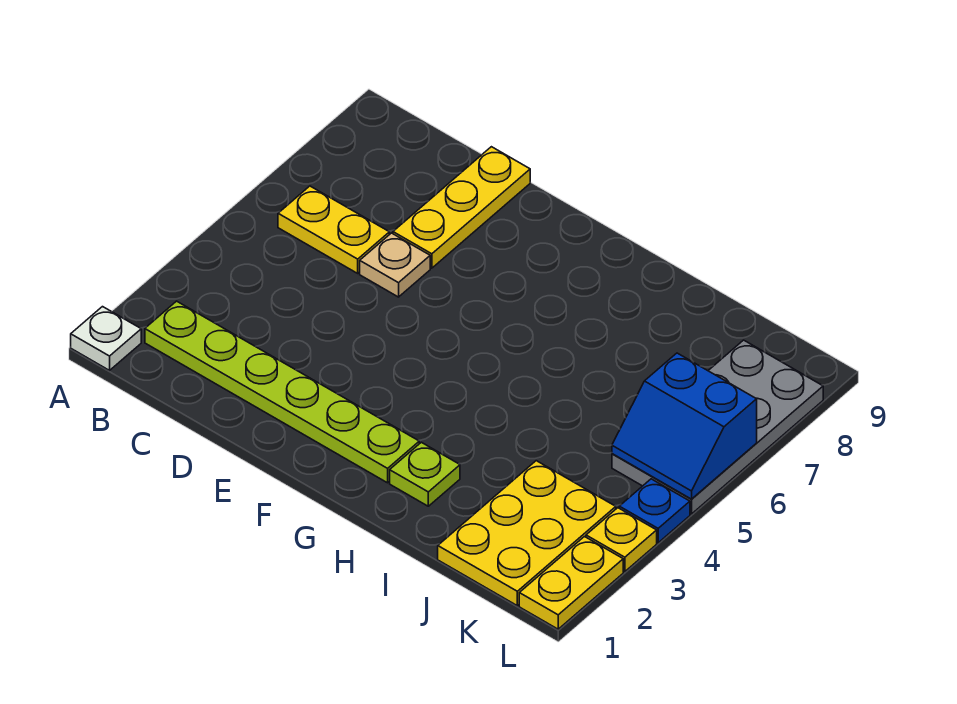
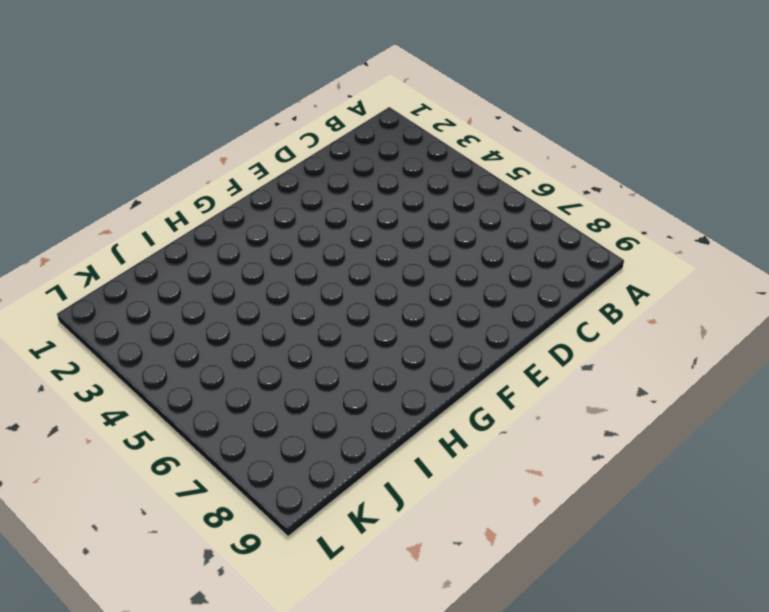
none -> white 1x1 plate [71,307,141,370]
none -> lime 1x6 plate [145,301,419,483]
none -> yellow 1x2 plate [278,186,389,273]

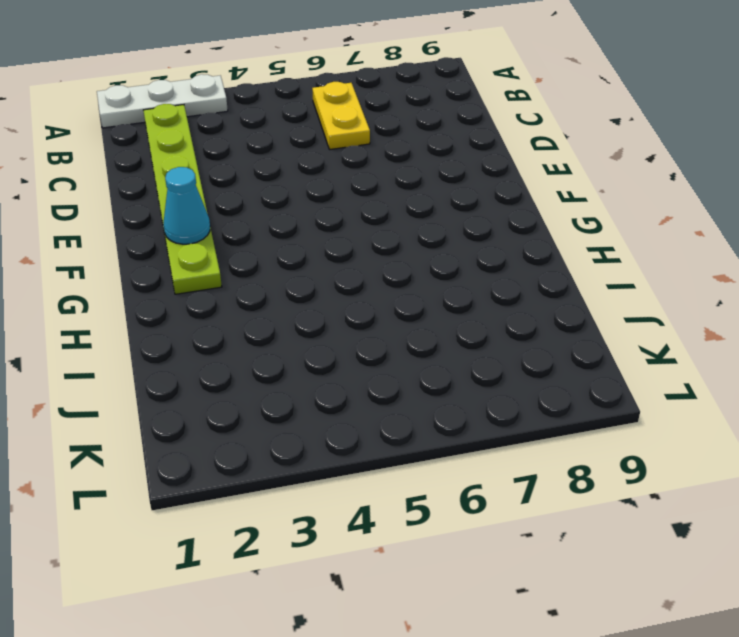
white 1x3 plate [97,74,228,128] -> white 1x1 plate [71,307,141,370]
cyan 1x1 cone [163,167,210,244] -> none
none -> tan 1x1 plate [360,233,430,297]
none -> yellow 1x3 plate [393,147,530,268]
none -> lime 1x1 plate [390,442,460,506]

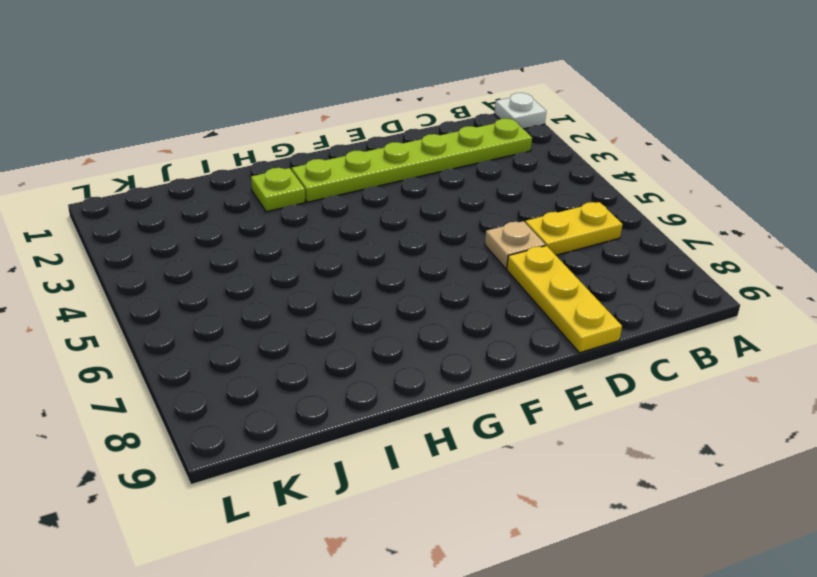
none -> yellow 2x3 plate [438,461,616,606]
none -> grey 2x4 plate [612,340,823,514]
none -> yellow 1x2 plate [519,537,623,629]

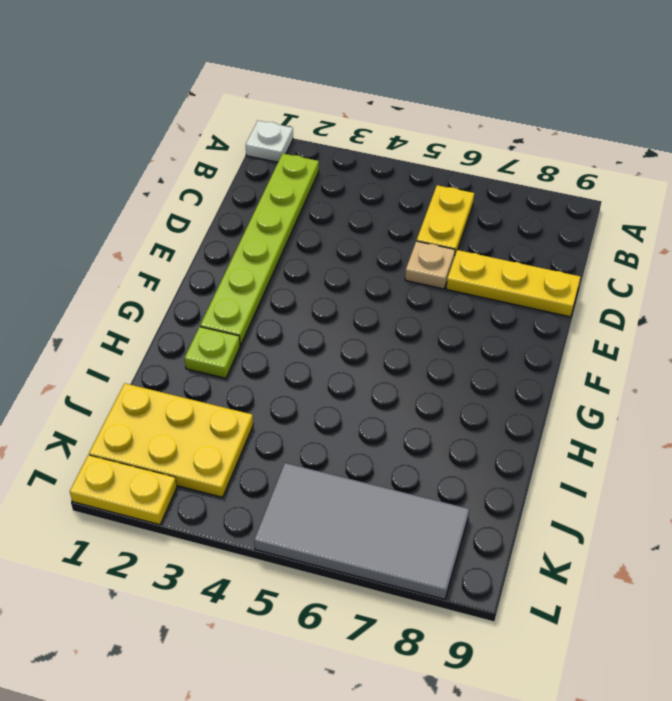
grey 2x4 tile [254,463,469,599] -> grey 2x4 plate [612,340,823,514]
none -> yellow 1x1 plate [586,508,657,572]
none -> blue 1x1 plate [619,479,690,543]
none -> blue 2x2 slope [612,353,757,499]

